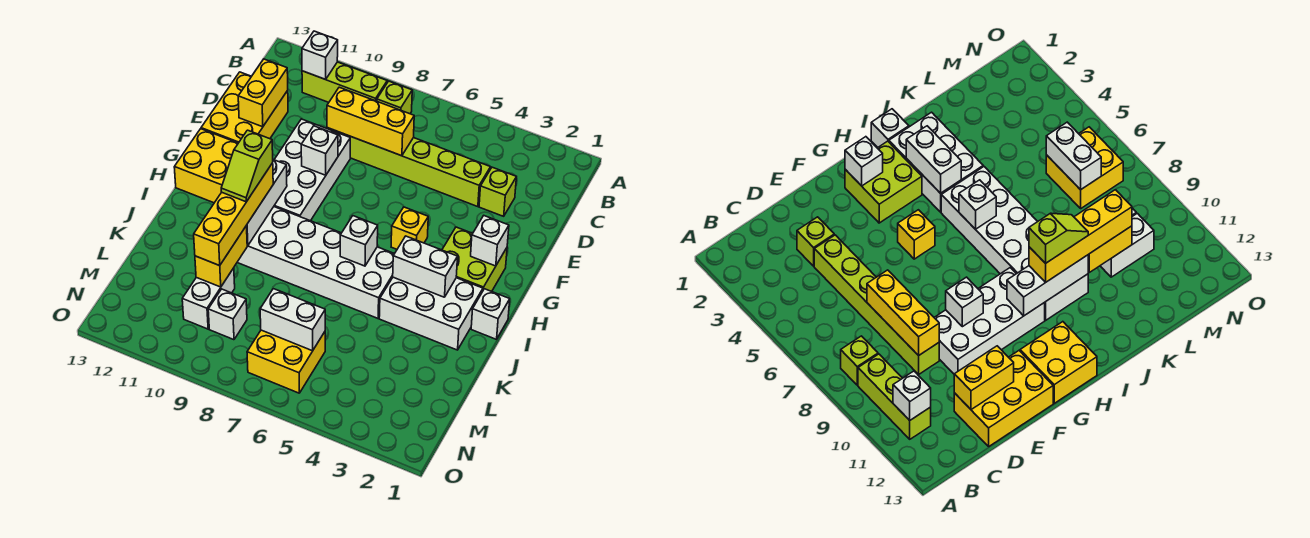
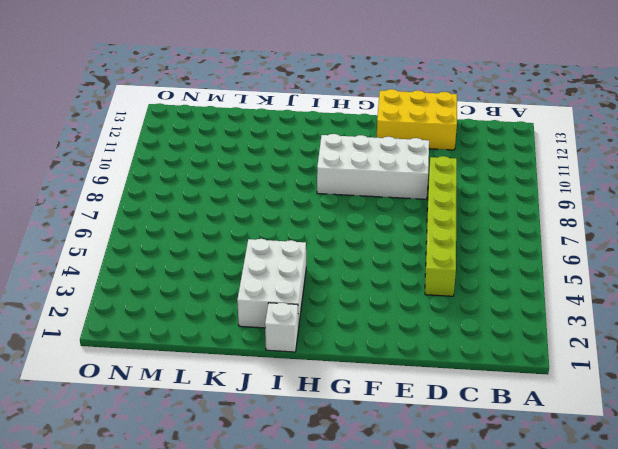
none -> lime 1x1 brick [377,81,412,114]
none -> lime 1x3 brick [302,62,387,102]
none -> lime 1x1 brick [479,167,516,216]

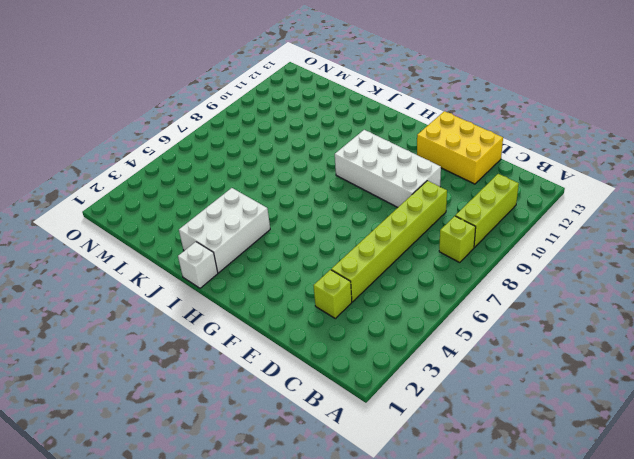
none -> lime 2x2 brick [442,227,507,292]
none -> yellow 1x1 brick [391,207,428,249]
none -> yellow 2x2 brick [174,129,238,203]

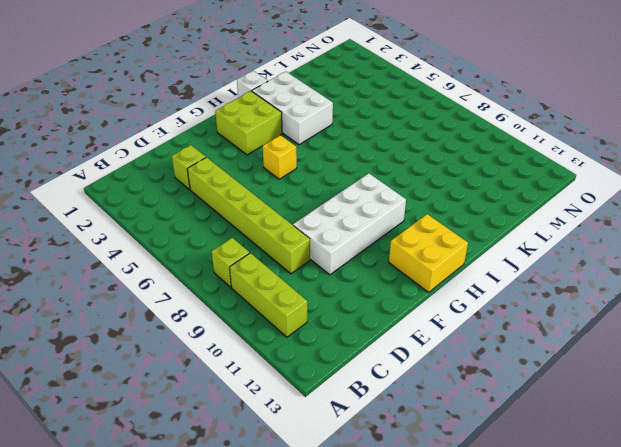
none -> yellow 2x3 brick [201,72,288,143]
none -> white 2x6 brick [237,207,394,318]
none -> white 1x2 brick [182,268,235,329]

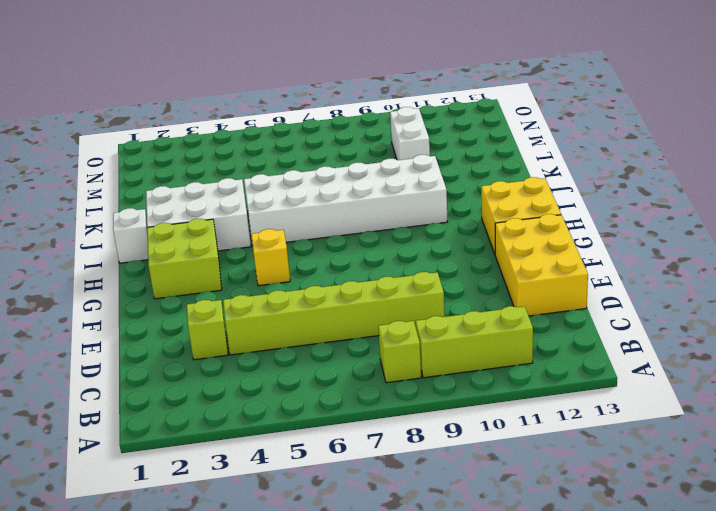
none -> white 2x4 brick [274,119,350,221]
none -> yellow 2x2 brick [247,330,325,393]
none -> white 1x1 brick [208,289,247,340]

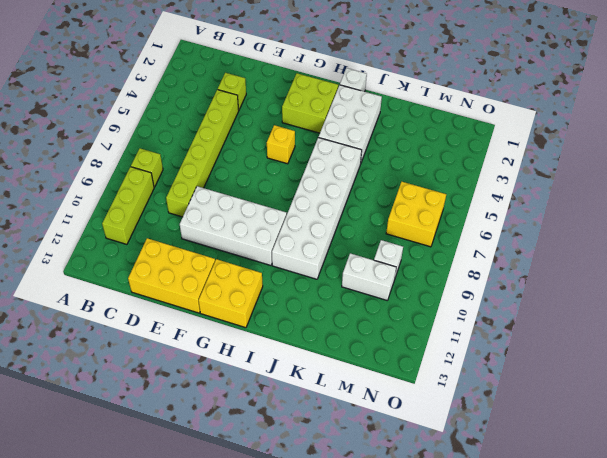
none -> white 1x1 brick [302,31,338,79]
none -> yellow 1x3 brick [327,87,414,156]
none -> yellow 1x2 brick [238,59,288,127]

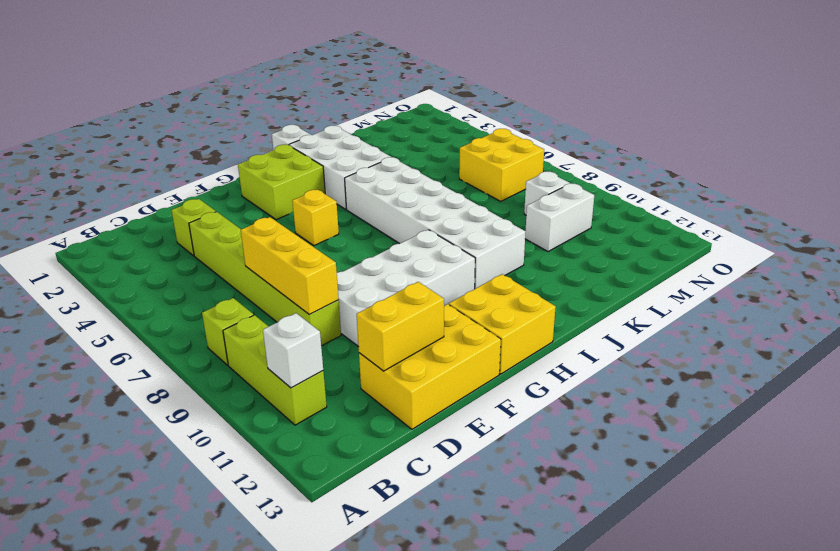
none -> white 1x1 brick [301,126,338,175]
none -> white 1x1 brick [471,216,509,266]
none -> white 1x3 brick [246,160,287,246]

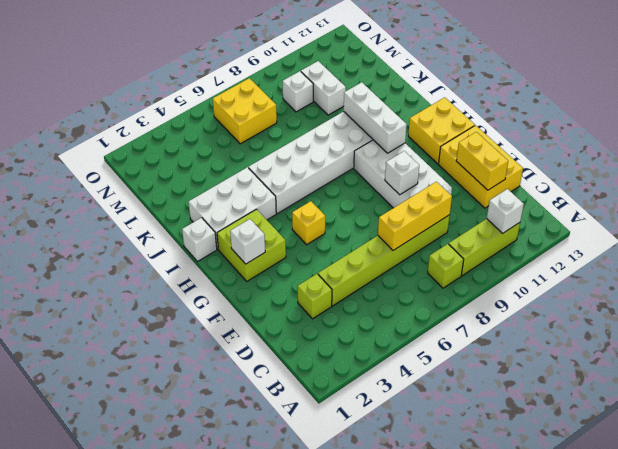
none -> white 1x2 brick [393,236,458,297]
none -> white 1x1 brick [340,216,378,266]
none -> yellow 1x2 brick [195,226,247,287]

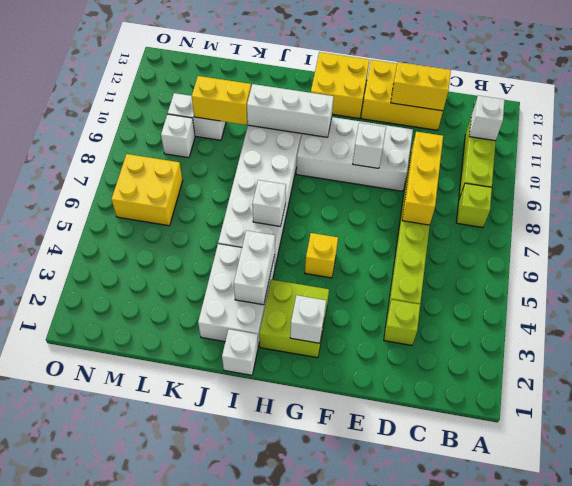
none -> white 1x2 brick [260,289,325,351]
none -> yellow 1x4 brick [194,163,273,266]
none -> lime 1x2 slope [221,130,273,202]

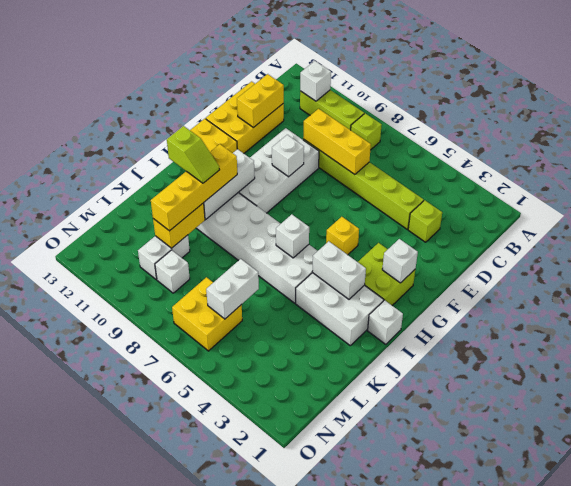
lime 1x2 slope [167,126,220,183] -> lime 1x2 slope turned to [221,130,273,202]
white 1x2 brick [206,259,259,319] -> white 1x2 brick turned to [260,289,325,351]

